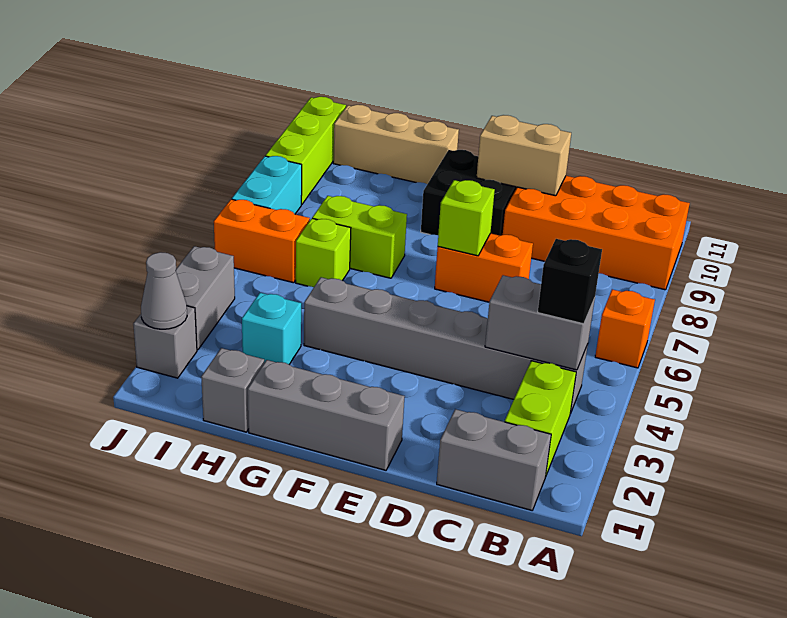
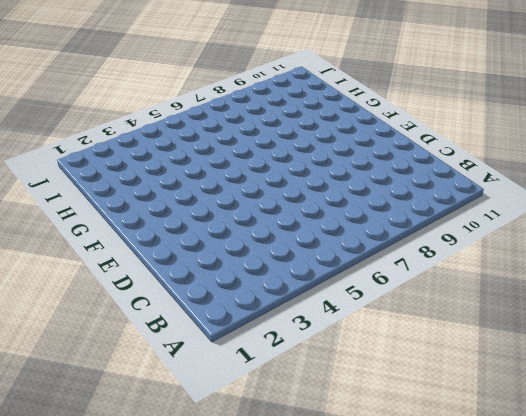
none -> orange 1x1 brick [595,289,655,368]
none -> orange 2x4 brick [503,176,690,290]
none -> grey 1x2 brick [437,409,551,510]

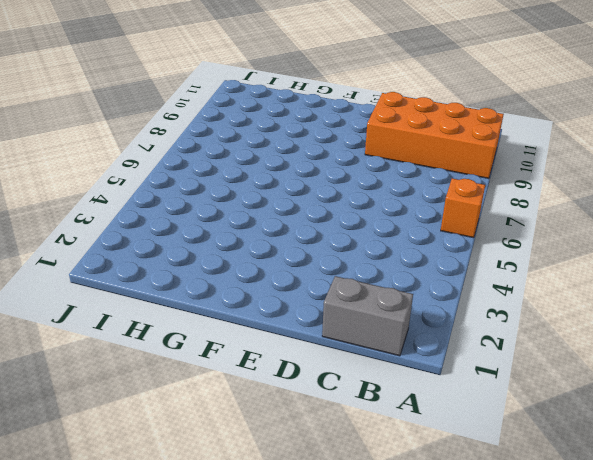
none -> lime 1x2 brick [505,361,576,477]
none -> grey 1x6 brick [304,277,588,414]
none -> orange 1x2 brick [435,233,533,302]

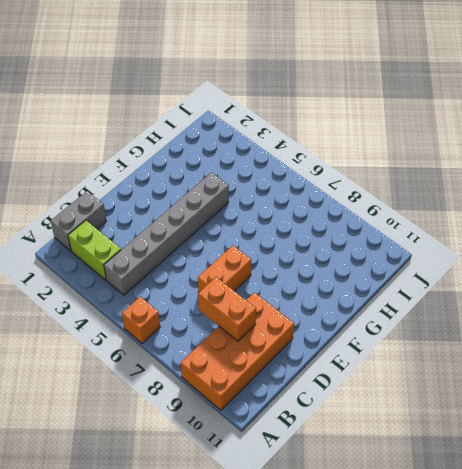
orange 1x2 brick [198,277,256,341] -> orange 1x2 brick turned to [214,199,310,283]
none -> grey 1x3 brick [248,360,405,470]
none -> black 2x2 brick [421,150,517,236]
none -> lime 1x2 brick [312,196,407,278]

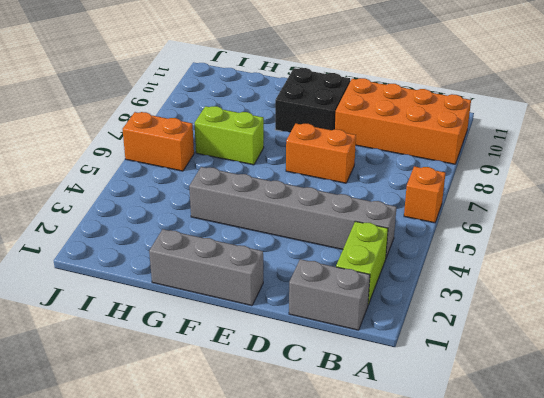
none -> tan 1x3 brick [333,105,459,184]
none -> grey 1x1 brick [201,348,264,432]
none -> cyan 1x1 brick [242,293,301,364]

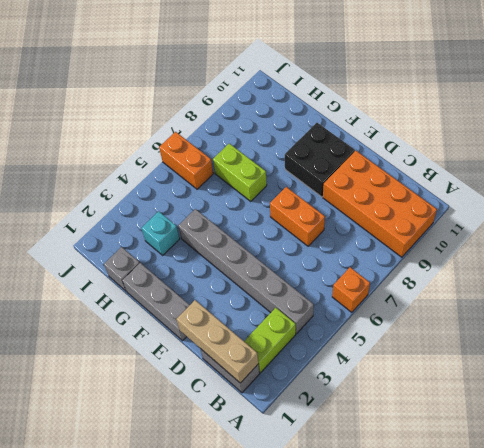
tan 1x3 brick [177,300,258,383] -> tan 1x3 brick moved to [333,105,459,184]
none -> lime 1x1 brick [296,218,351,287]
none -> grey 1x1 brick [133,306,197,378]
none -> grey 1x2 brick [176,246,235,350]

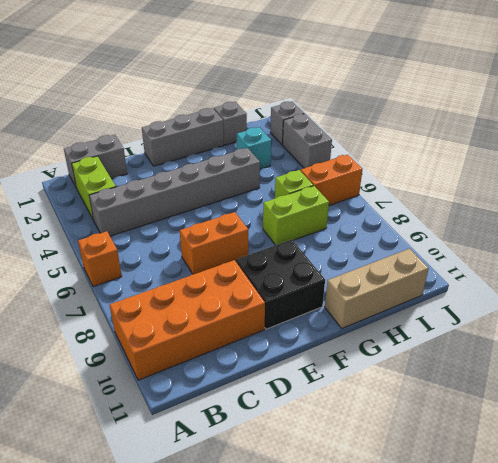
none -> cyan 1x2 brick [232,156,302,214]
none -> lime 1x3 brick [266,97,346,204]
none -> grey 1x2 brick [485,275,595,370]

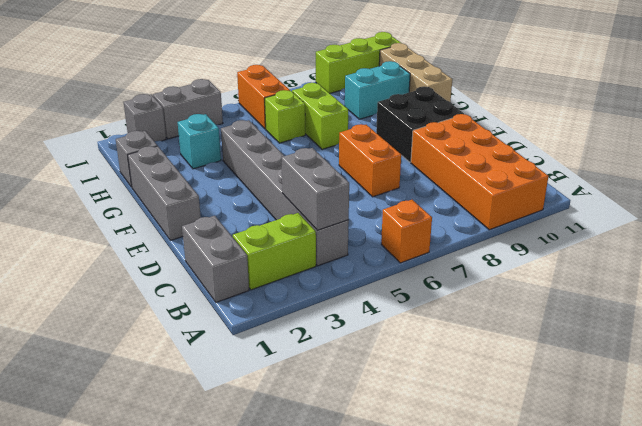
cyan 1x2 brick [345,61,410,119] -> cyan 1x2 brick moved to [232,156,302,214]
none -> tan 1x2 brick [477,115,571,196]
none -> lime 1x1 brick [438,180,495,256]
none -> grey 1x1 cone [141,252,187,329]

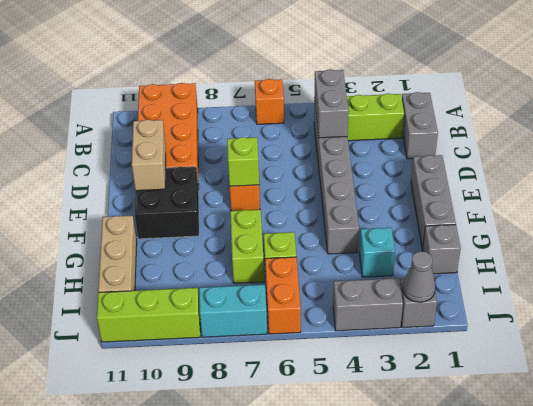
none -> black 1x1 brick [538,239,602,324]

